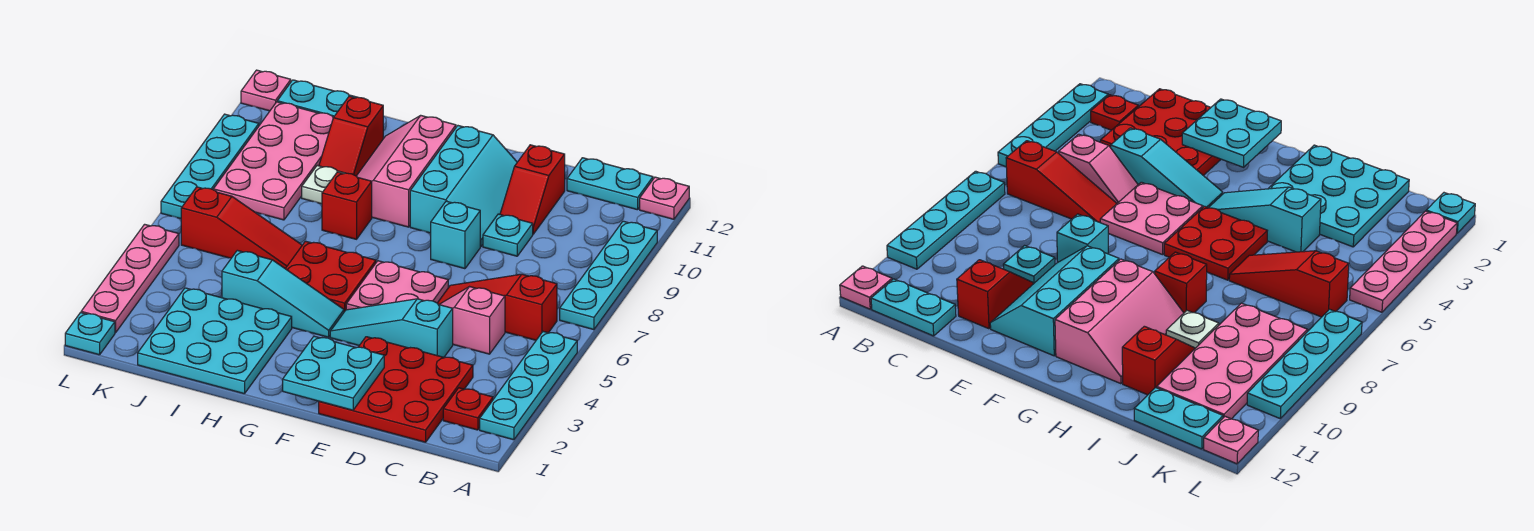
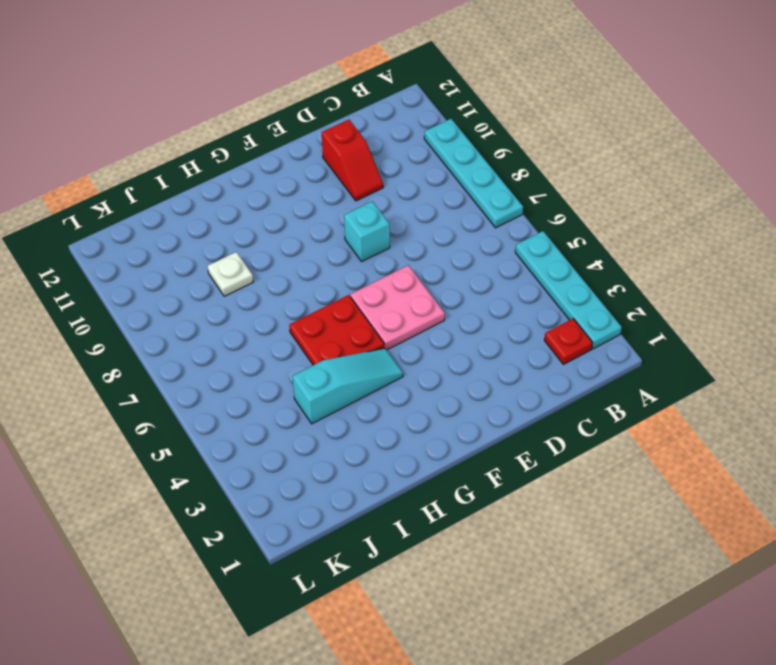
none -> pink 1x1 plate [640,177,689,219]
none -> red 1x3 slope [438,274,557,340]
none -> cyan 1x2 plate [567,158,653,210]

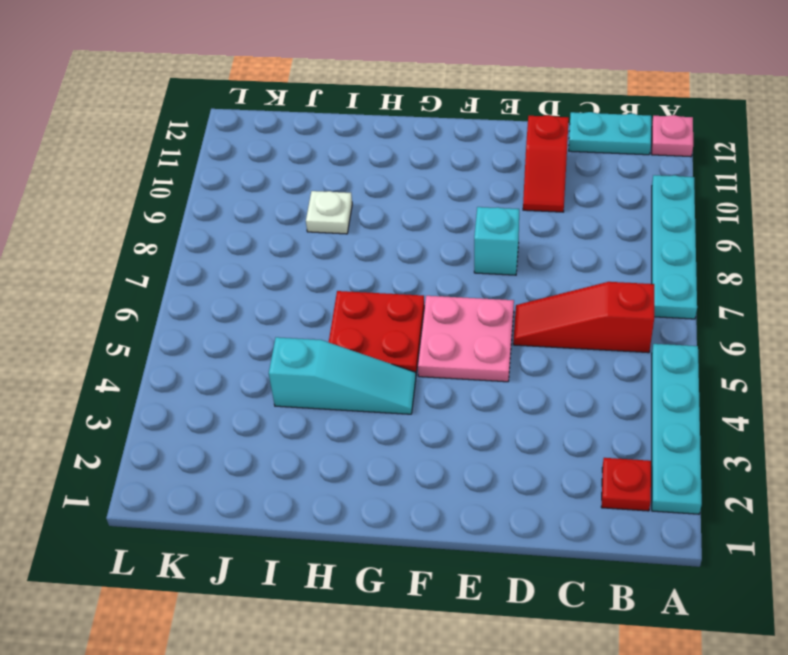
none -> red 3x3 plate [319,337,473,442]
none -> pink 1x2 slope [439,287,505,354]
none -> cyan 1x3 slope [330,299,453,357]

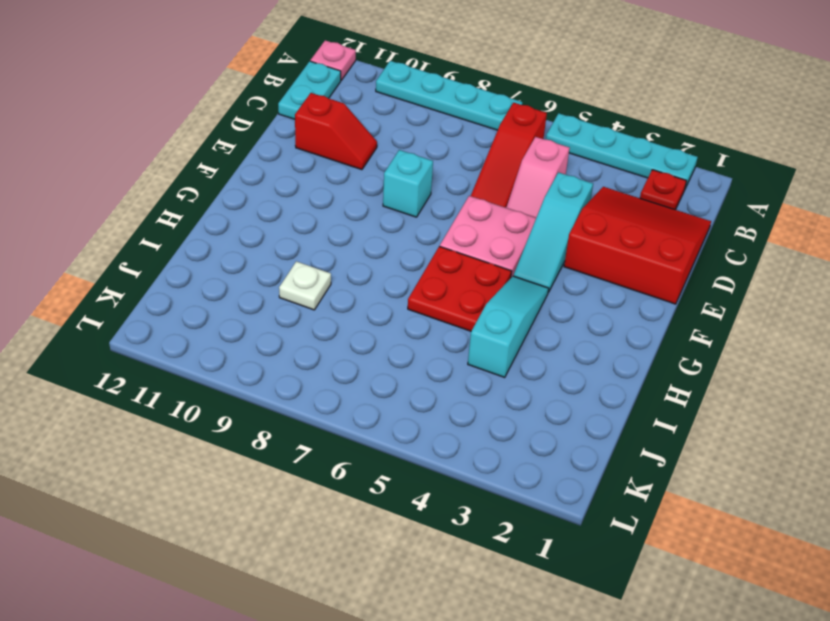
red 3x3 slope [564,187,711,304] -> red 3x3 plate [319,337,473,442]
none -> cyan 1x1 plate [483,214,533,256]
none -> cyan 2x3 slope [410,126,517,247]
none -> pink 2x3 slope [357,115,456,227]

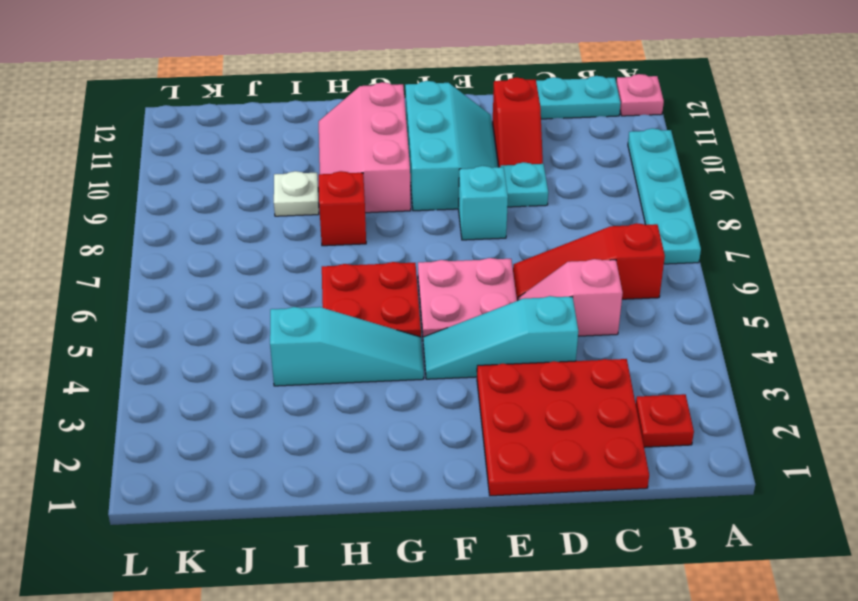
none -> cyan 1x4 plate [480,332,577,440]
none -> cyan 3x3 plate [138,288,292,394]
none -> red 1x3 slope [181,187,302,268]

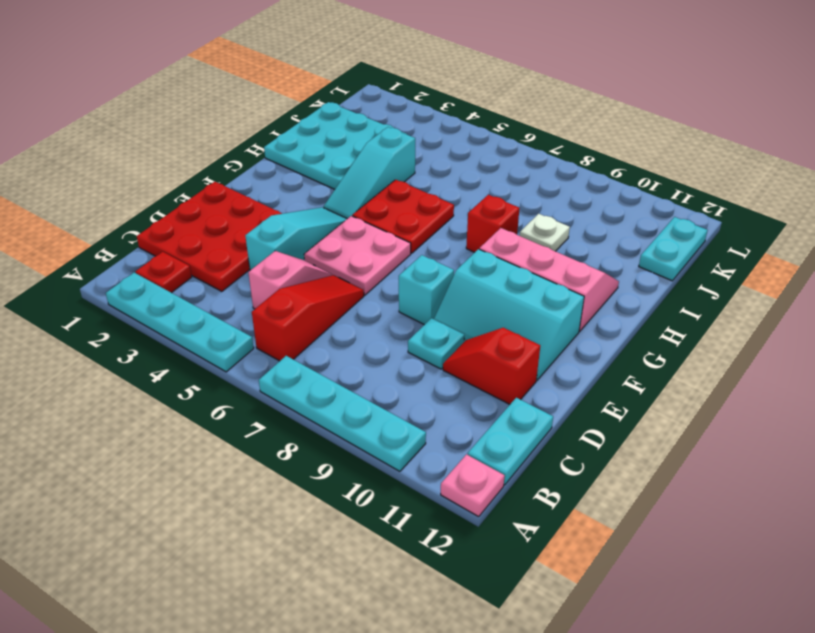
none -> red 1x3 slope [181,187,302,268]
none -> red 1x2 slope [319,96,383,176]
none -> pink 2x4 plate [213,102,334,220]

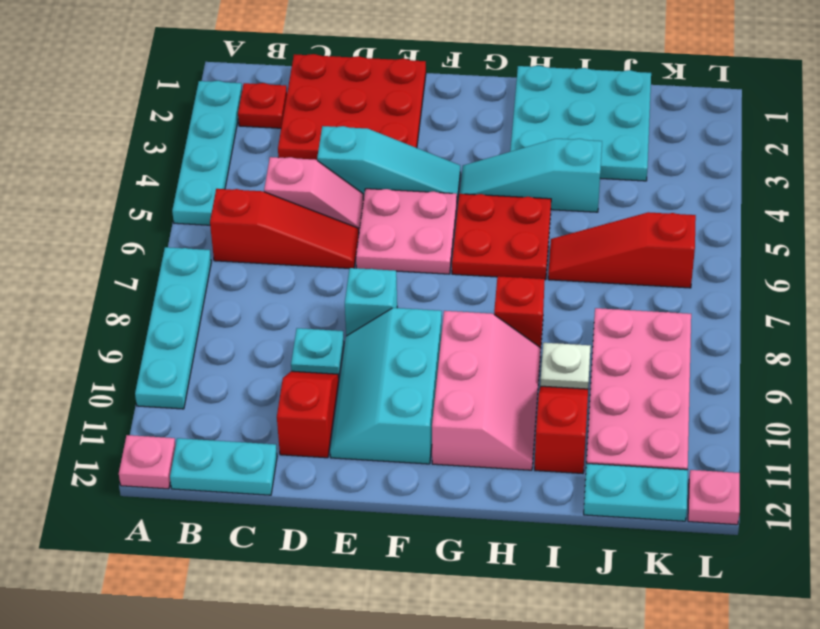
none -> cyan 1x1 plate [65,313,115,355]
none -> pink 1x4 plate [81,224,179,333]
none -> cyan 1x4 plate [161,114,259,219]

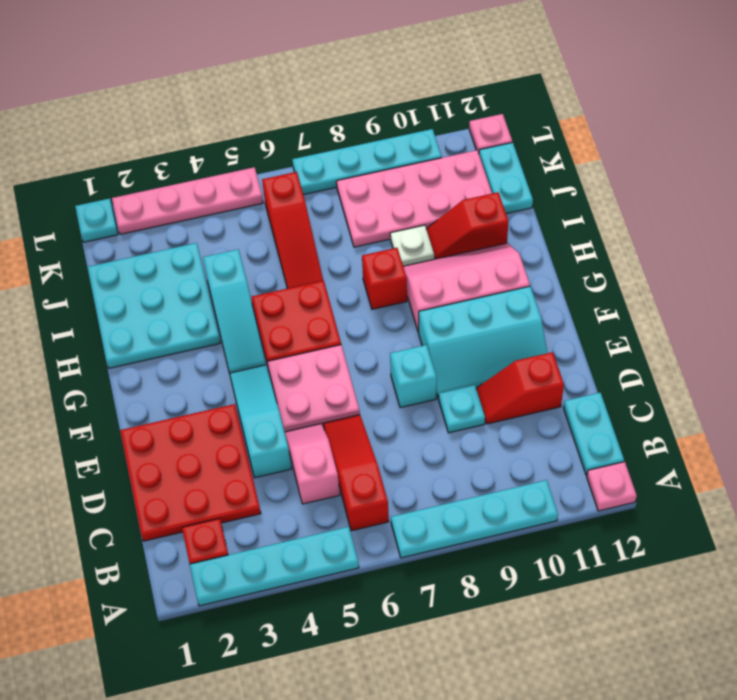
none -> cyan 2x2 plate [283,336,384,410]

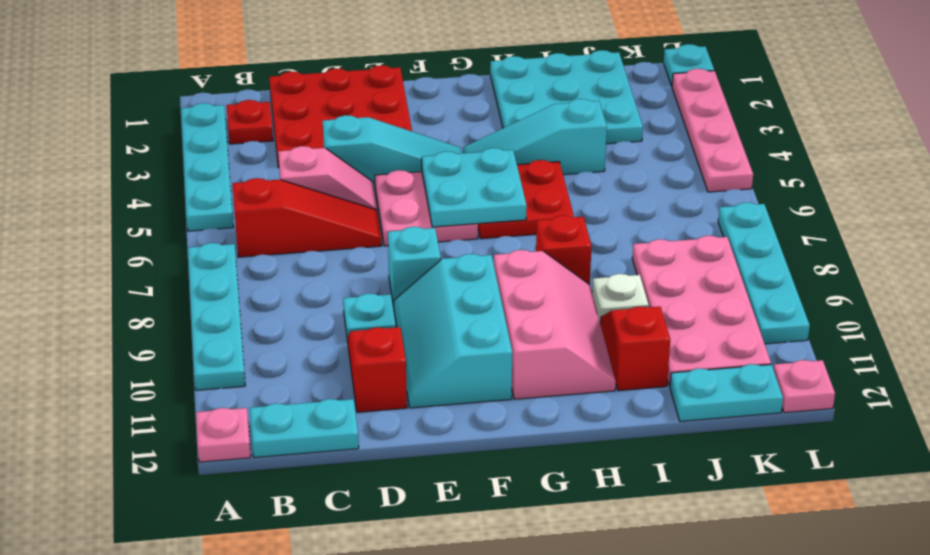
cyan 2x2 plate [422,148,527,227] -> cyan 2x2 plate moved to [283,336,384,410]
none -> red 1x3 slope [181,187,302,268]

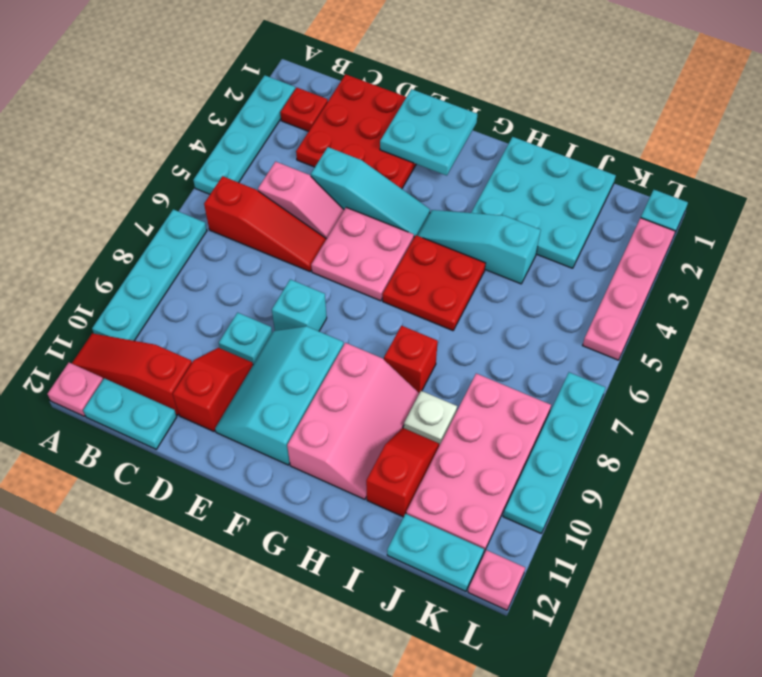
red 1x3 slope [72,333,192,415] -> red 1x3 slope moved to [181,187,302,268]

